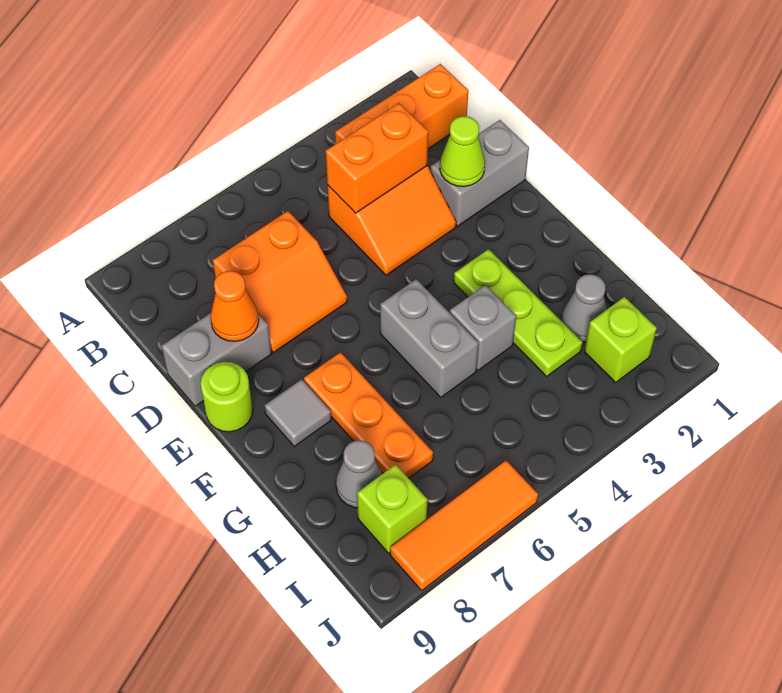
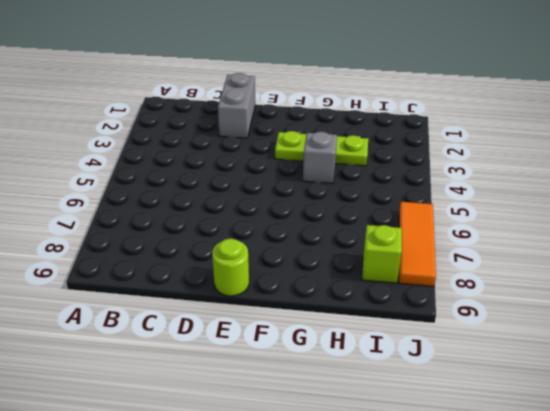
none -> orange 1x3 brick [335,64,468,149]
none -> orange 2x2 slope [327,166,456,275]
none -> orange 2x2 slope [213,211,347,352]

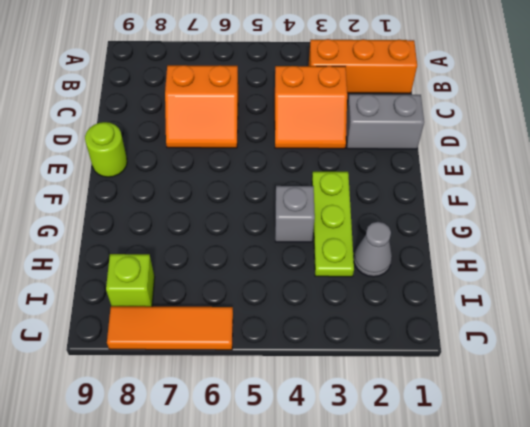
none -> grey 1x2 brick [162,313,272,406]
none -> grey 1x2 brick [380,279,479,397]
none -> orange 1x3 plate [304,352,433,478]

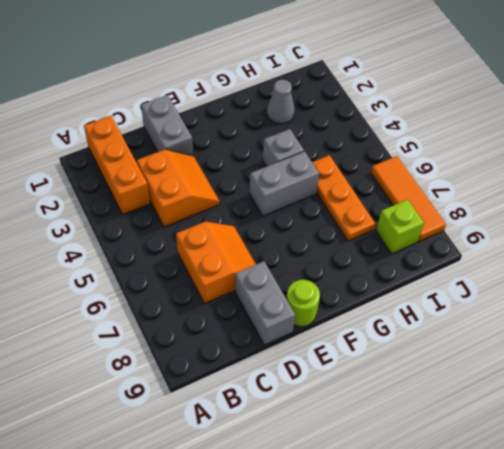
orange 1x3 plate [312,155,375,241] -> orange 1x3 plate turned to [304,352,433,478]
none -> lime 1x3 plate [454,249,583,376]
none -> grey 1x1 tile [264,379,331,446]
none -> grey 1x1 cone [336,440,382,508]

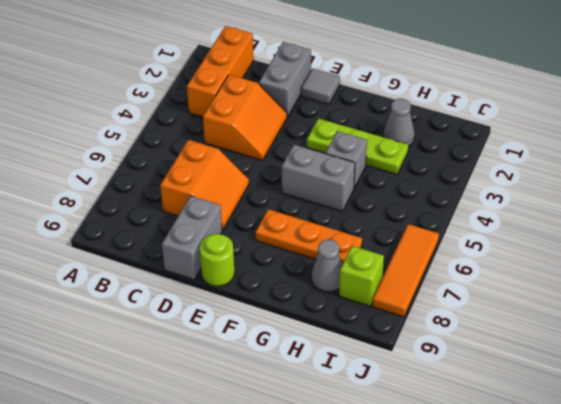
grey 1x1 tile [301,68,340,104] -> grey 1x1 tile moved to [264,379,331,446]
none -> lime 1x1 brick [584,297,657,382]
none -> orange 1x2 brick [326,103,428,213]
none -> lime 1x1 cone [440,116,485,187]

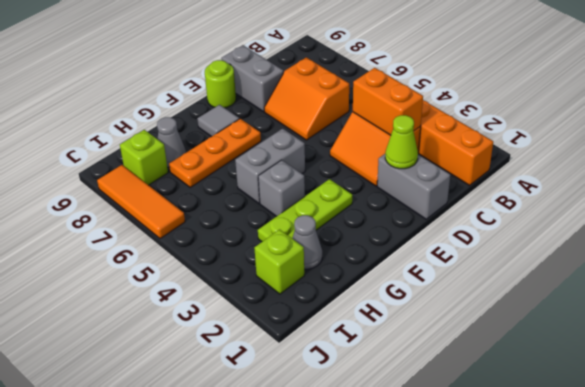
none -> orange 1x1 cone [211,271,259,341]

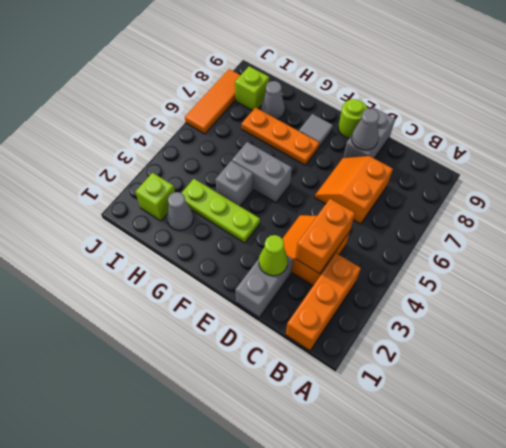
grey 1x1 cone [352,109,379,150] -> orange 1x1 cone [211,271,259,341]

